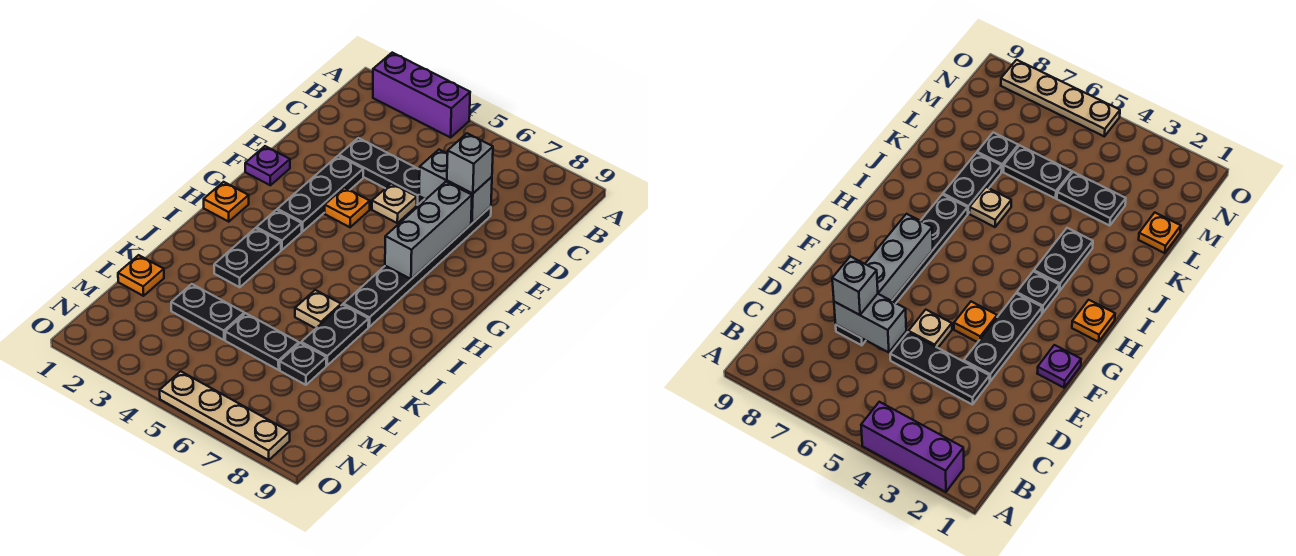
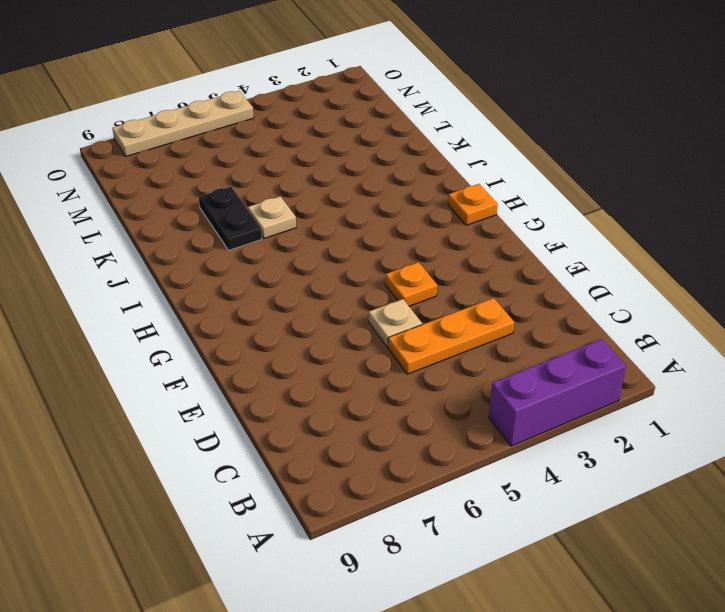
orange 1x3 plate [388,298,514,374] -> black 1x3 plate [339,138,424,205]
none -> black 1x6 plate [343,207,491,327]
none -> black 1x3 plate [277,156,363,231]
none -> purple 1x1 plate [245,146,290,185]

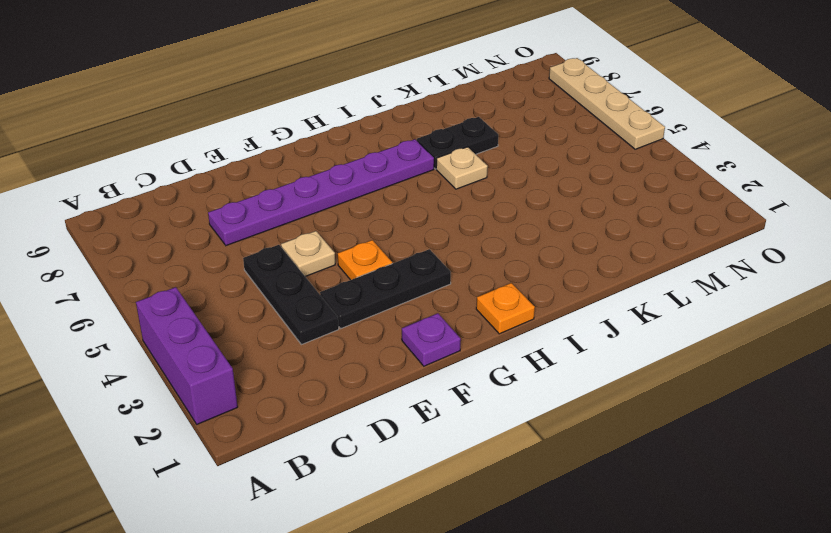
purple 1x6 plate [208,139,434,246] -> black 1x6 plate [343,207,491,327]
none -> black 1x1 plate [256,210,302,250]
none -> black 1x2 plate [214,228,281,287]
none -> orange 1x1 plate [118,255,164,296]

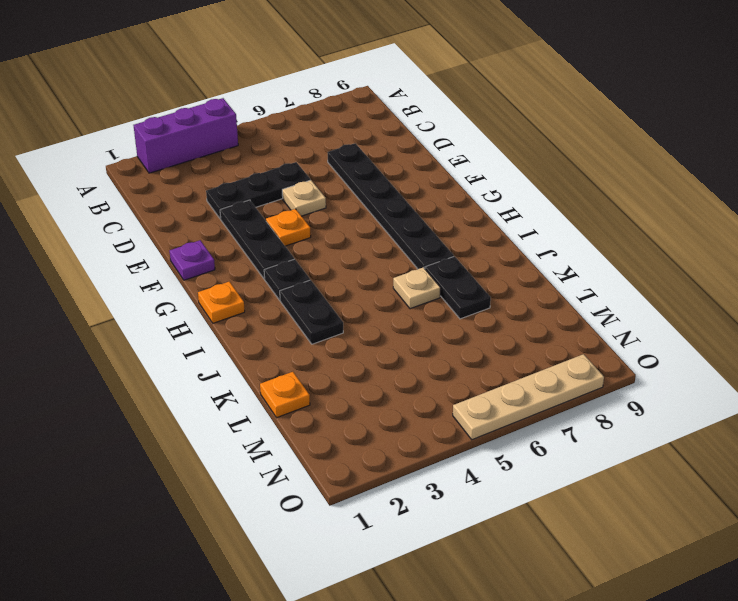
none -> black 1x2 plate [171,284,244,340]
none -> black 1x2 plate [225,313,299,370]
none -> black 1x1 plate [280,343,326,385]

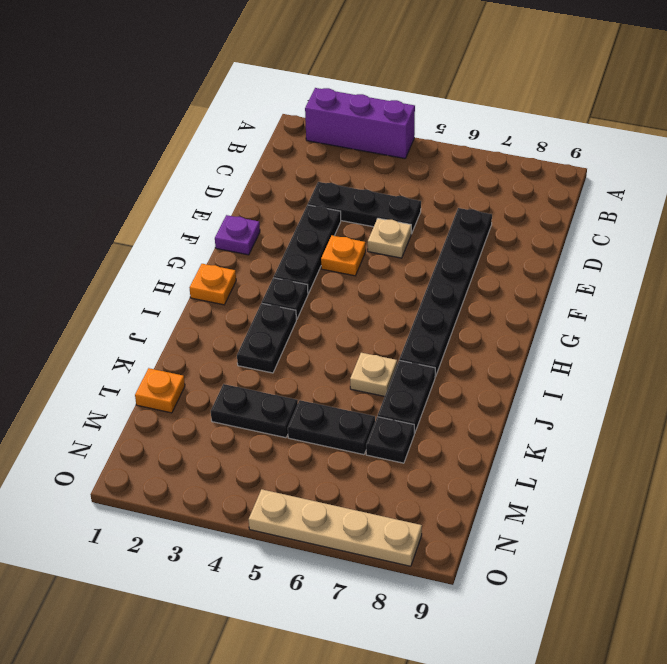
none -> grey 1x2 brick [419,150,492,223]
none -> grey 1x3 brick [385,182,472,279]
none -> grey 1x1 brick [447,133,493,194]

